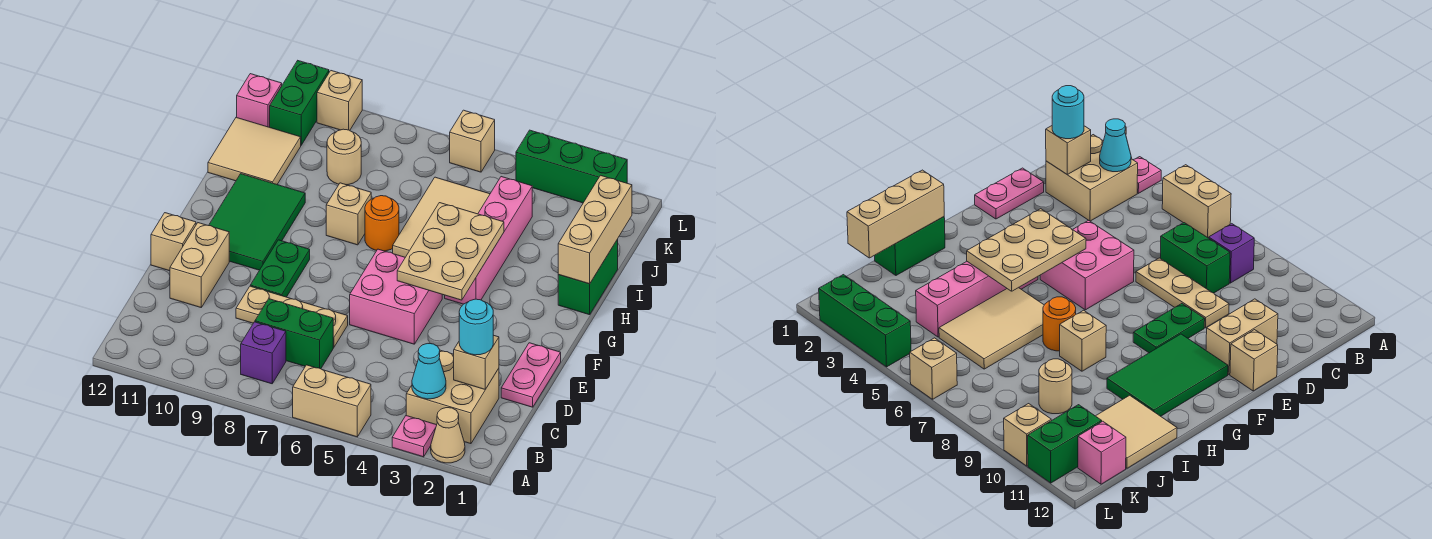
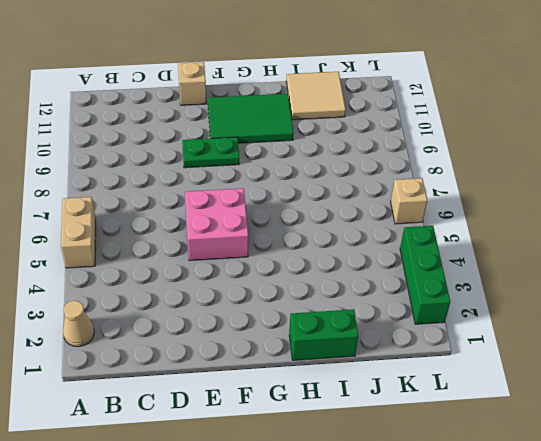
none -> pink 1x1 plate [392,416,437,457]
none -> tan 2x2 brick [406,350,499,444]
none -> purple 1x1 brick [241,322,286,384]
none -> green 1x2 brick [255,299,333,369]

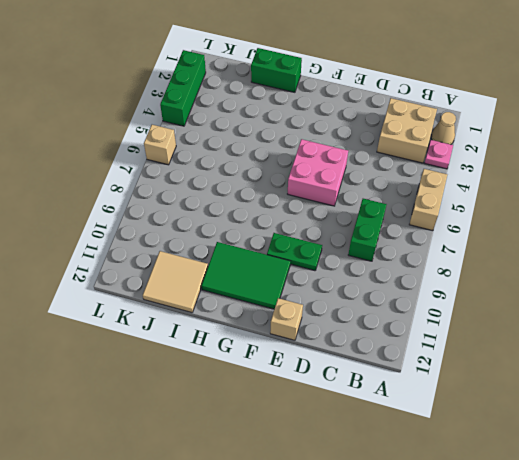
none -> purple 1x1 brick [241,322,286,384]
none -> pink 1x2 plate [501,343,561,407]
none -> tan 1x3 plate [236,286,348,347]
none -> tan 1x2 brick [170,223,229,307]

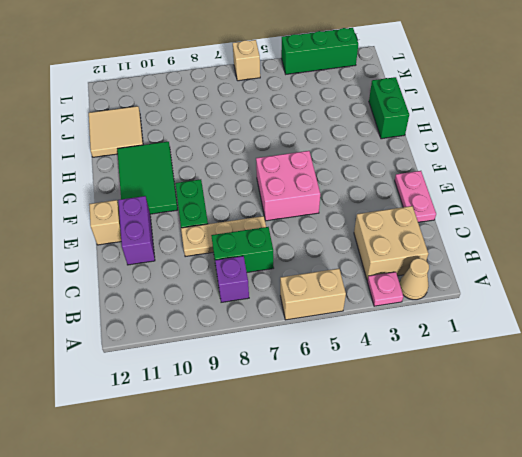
purple 1x2 brick [118,196,155,265] -> tan 1x2 brick [170,223,229,307]
none -> pink 1x4 brick [445,177,532,304]
none -> tan 2x3 tile [393,177,490,257]
none -> orange 1x1 round brick [365,196,399,251]
none -> tan 1x1 brick [326,183,371,245]

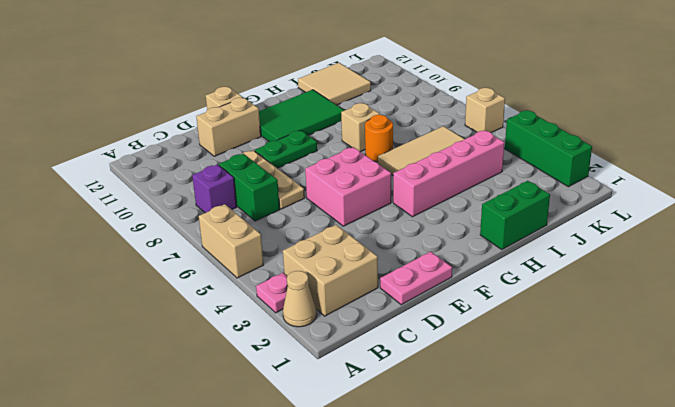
none -> tan 1x1 round brick [327,129,361,185]
none -> green 1x2 brick [270,61,329,145]
none -> pink 1x1 brick [237,74,282,127]
none -> tan 1x1 brick [317,71,362,130]

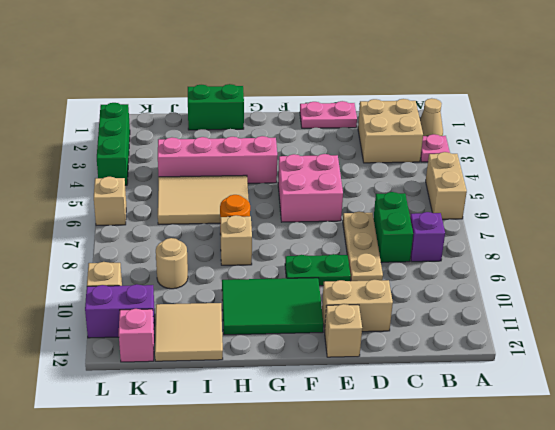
purple 1x2 brick [85,284,155,338] -> green 1x2 brick [270,61,329,145]
none -> cyan 1x1 cone [412,344,446,399]
none -> tan 1x1 brick [454,335,499,389]
none -> tan 2x3 plate [397,203,504,300]
none -> tan 1x3 brick [558,175,632,284]

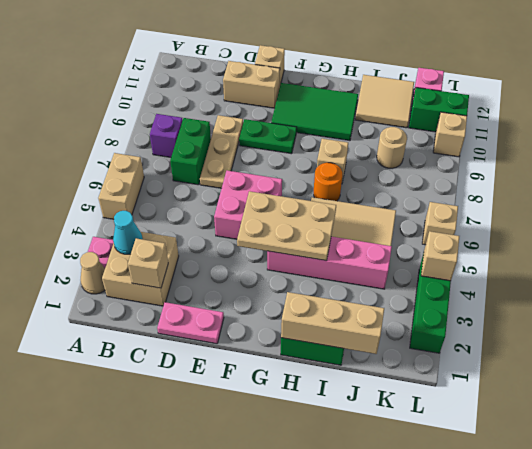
tan 1x1 brick [421,231,459,281] -> none
none -> cyan 1x1 round brick [459,299,493,355]

